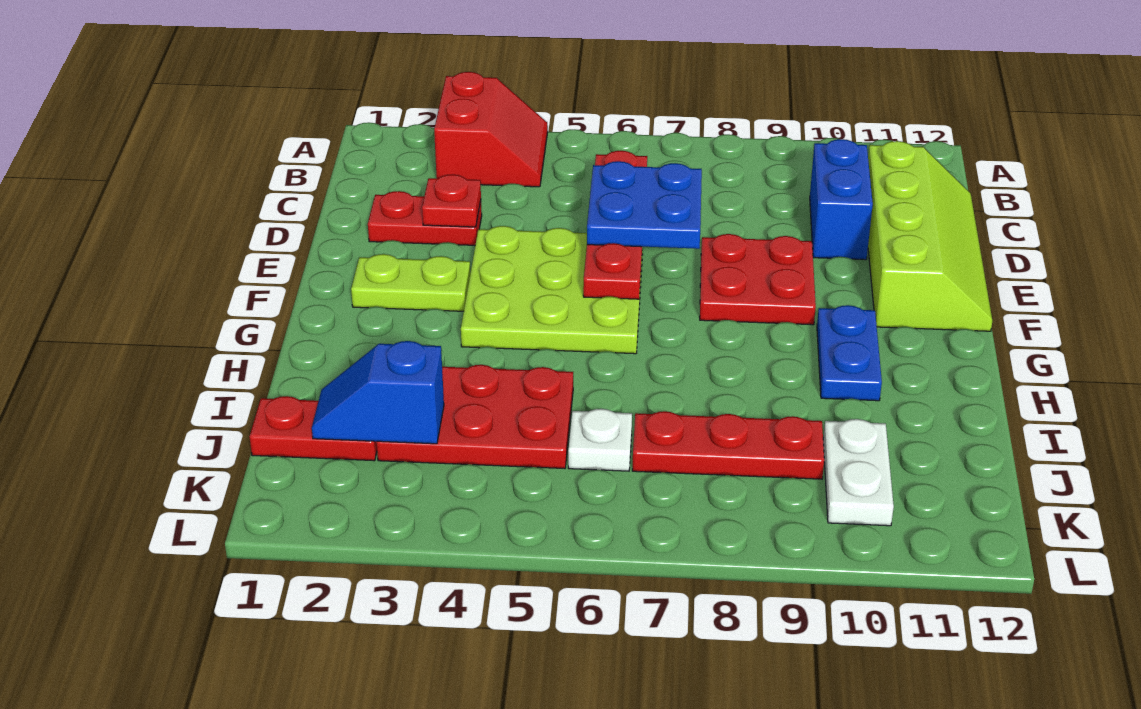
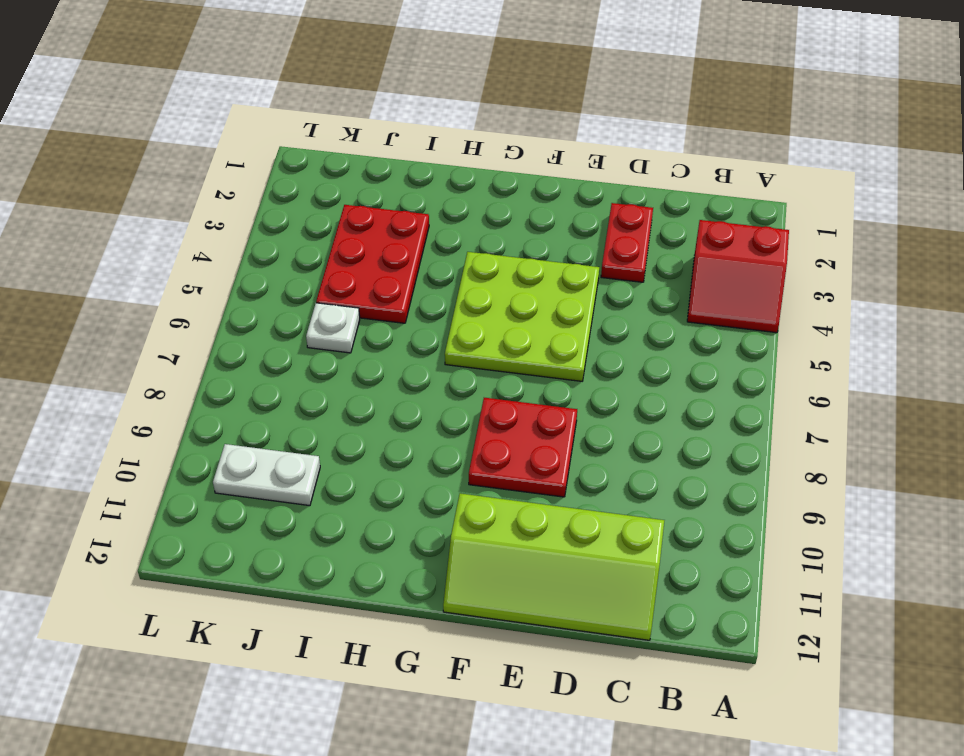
none -> blue 1x2 brick [810,139,873,260]
none -> lime 1x2 plate [351,254,470,311]
none -> blue 1x2 plate [817,305,882,401]

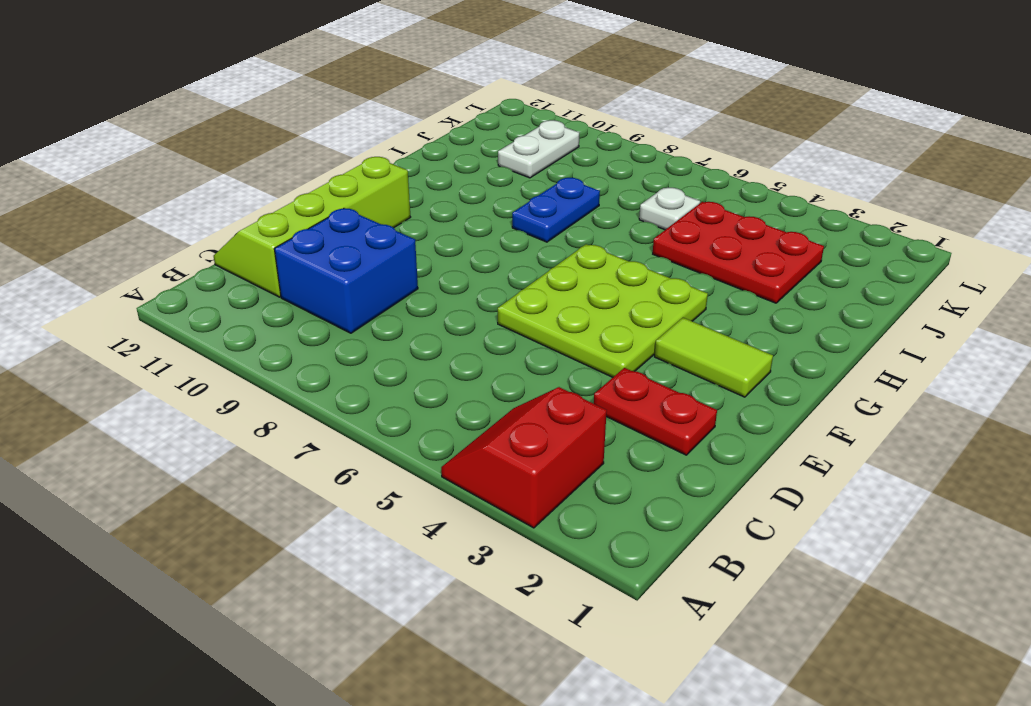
blue 2x2 brick [274,208,418,333] -> blue 1x2 brick [810,139,873,260]
lime 1x2 tile [655,318,773,397] -> lime 1x2 plate [351,254,470,311]
blue 1x2 plate [512,178,600,242] -> blue 1x2 plate moved to [817,305,882,401]
none -> red 2x2 plate [700,234,816,325]
none -> red 1x2 plate [250,396,377,461]
none -> red 1x3 plate [632,411,824,479]

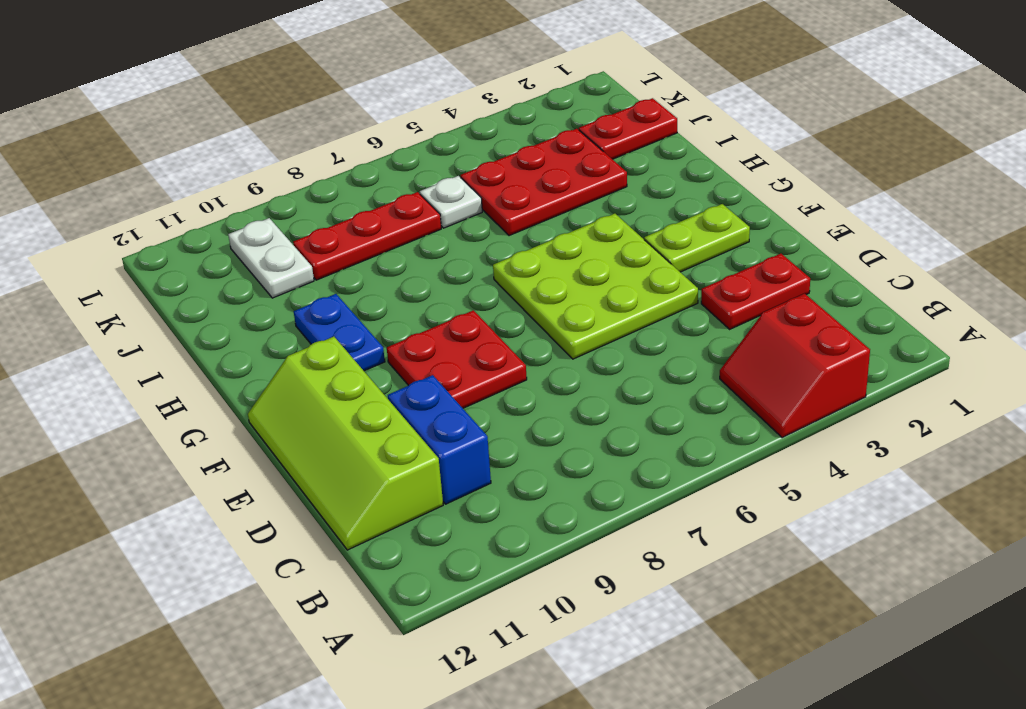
none -> red 1x4 plate [583,151,647,299]
none -> red 1x1 plate [422,174,481,227]
none -> blue 1x2 slope [312,341,444,444]

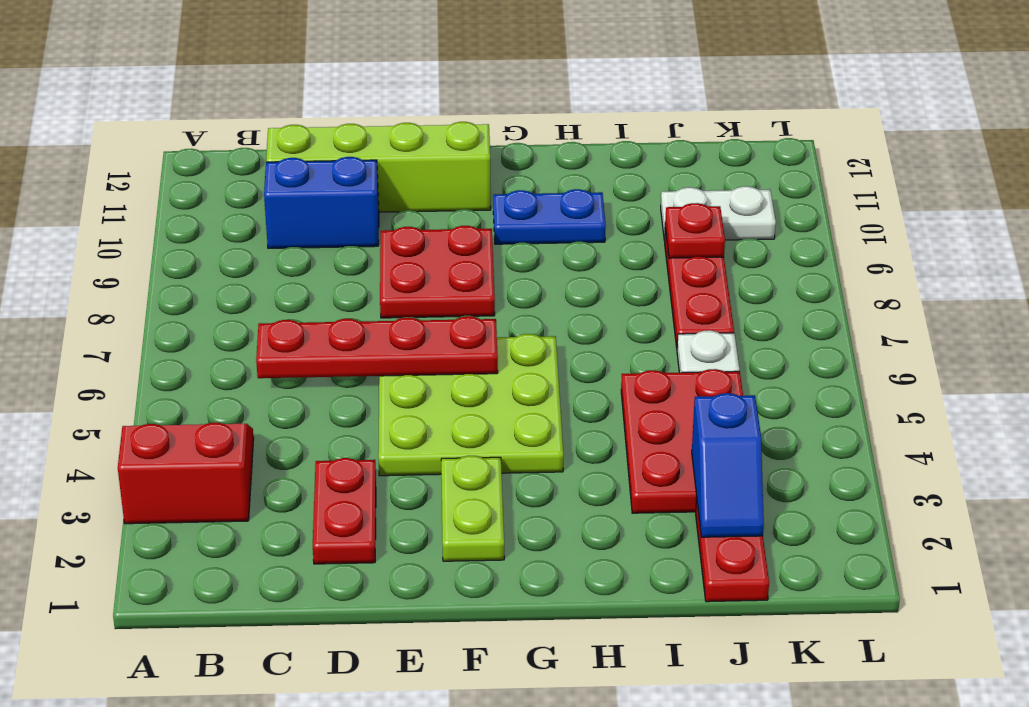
red 1x1 plate [665,203,725,258] -> red 1x1 plate moved to [422,174,481,227]
none -> blue 2x2 plate [587,161,702,249]

